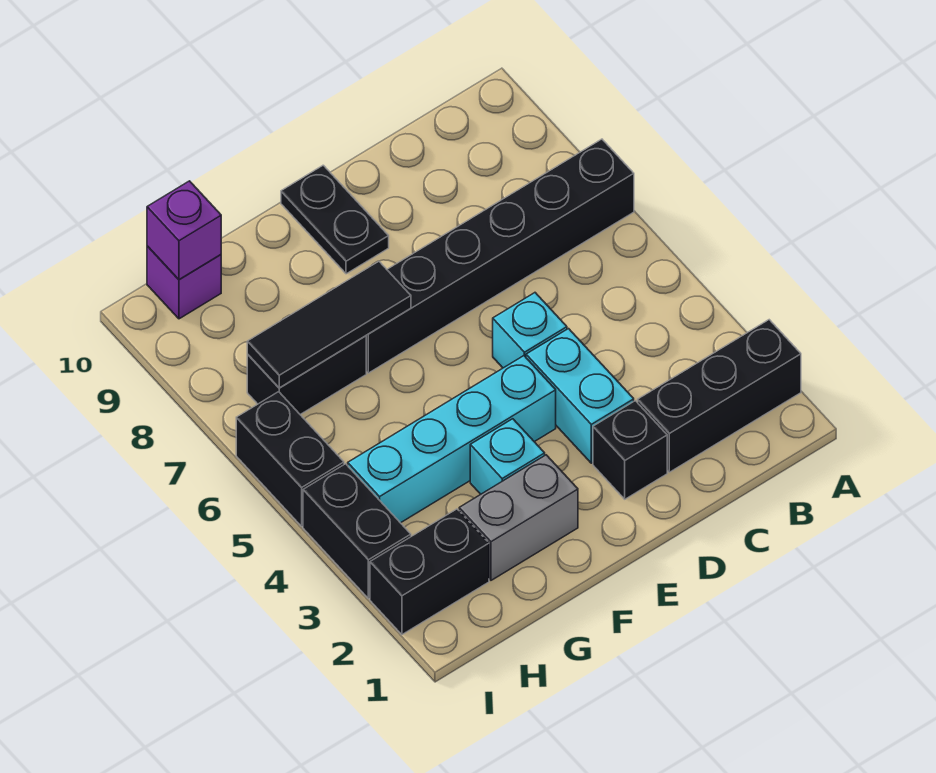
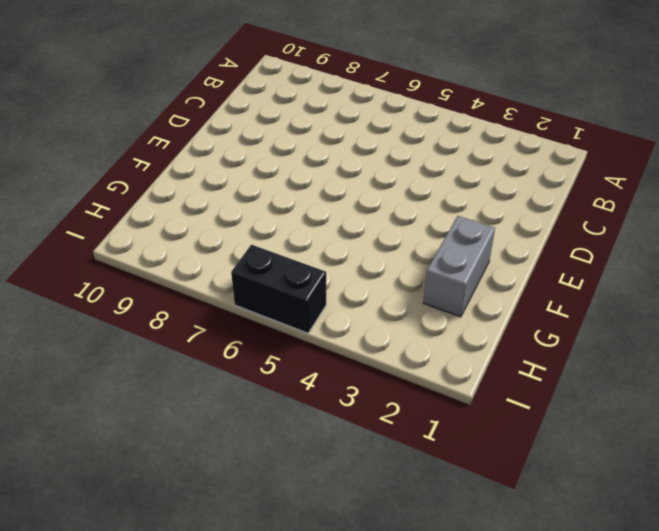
none -> black 1x3 brick [638,320,801,472]
none -> black 1x6 brick [366,139,634,373]
none -> black 1x1 brick [593,401,667,499]

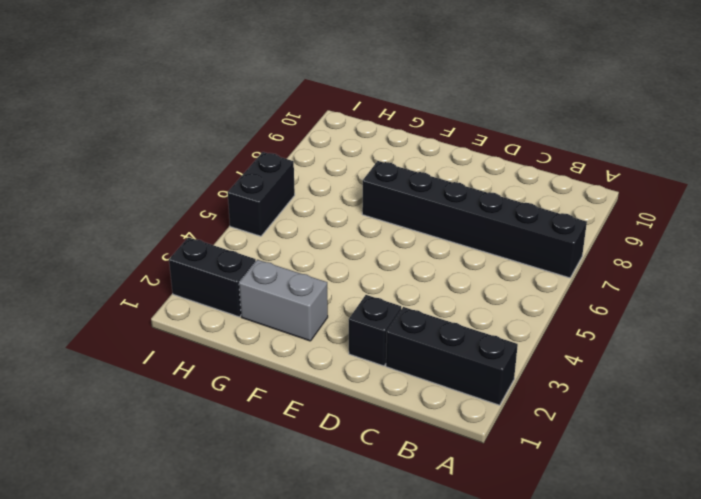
none -> cyan 1x2 brick [526,329,634,463]
none -> cyan 1x1 brick [493,293,567,368]
none -> cyan 1x4 brick [348,356,556,523]

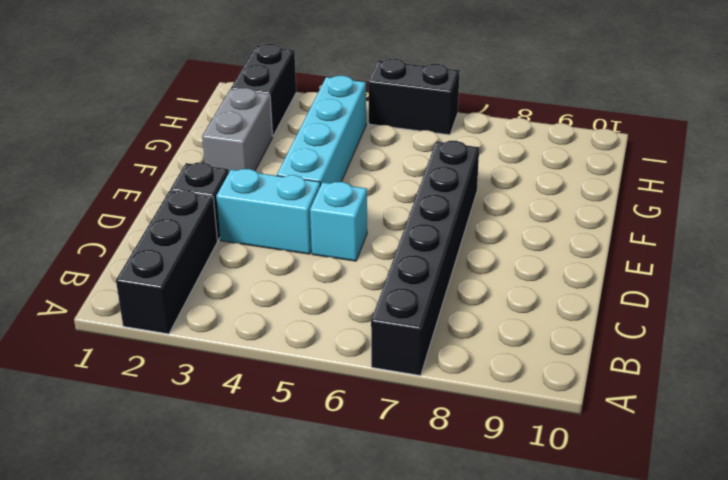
none -> black 1x2 plate [281,165,389,274]
none -> cyan 1x1 brick [470,419,545,494]
none -> black 1x2 brick [247,336,366,415]

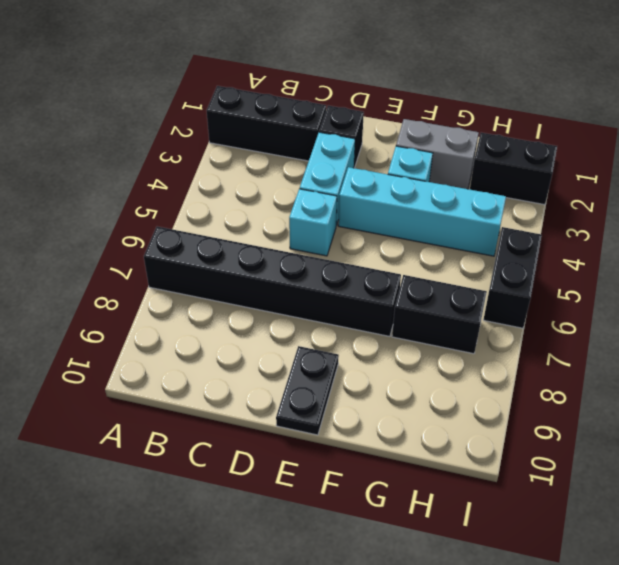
none -> purple 1x1 brick [147,246,221,319]
none -> black 1x2 brick [303,464,411,599]
none -> black 1x3 tile [247,261,411,388]

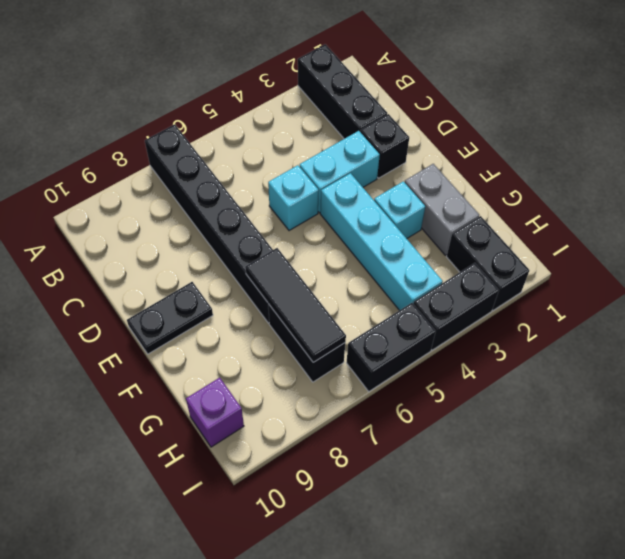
none -> purple 1x1 brick [147,181,221,280]

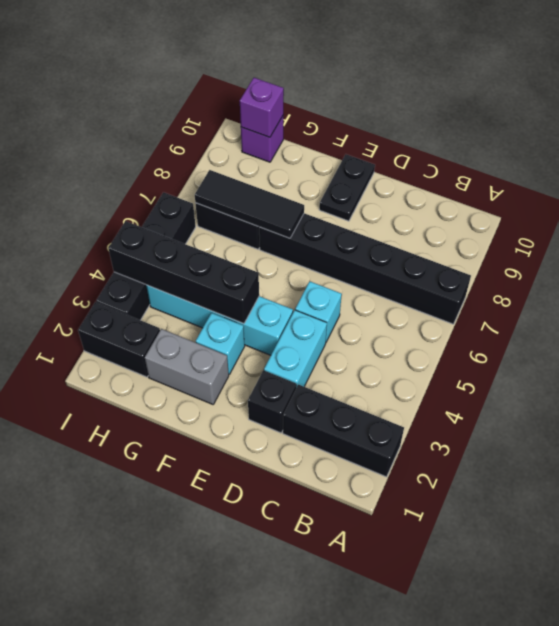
black 1x4 brick [108,221,259,324] -> none

